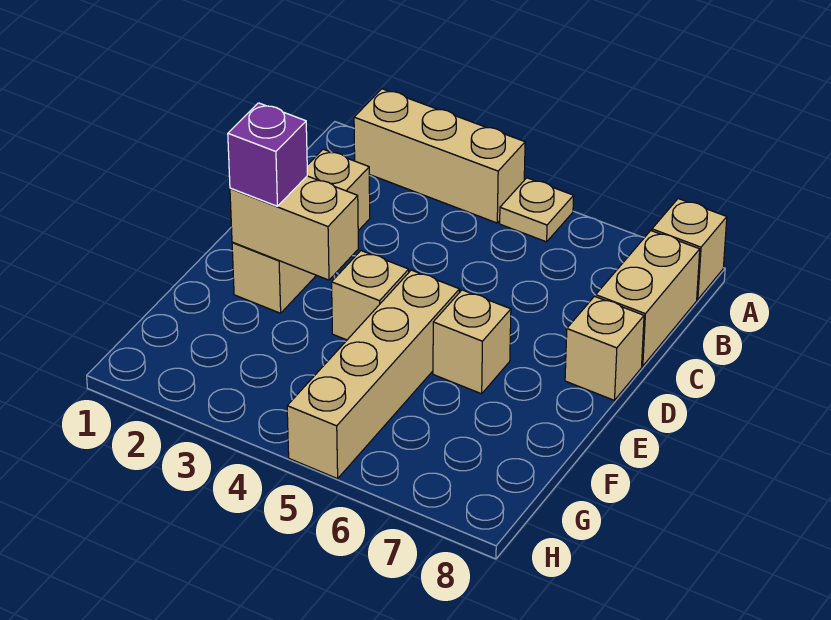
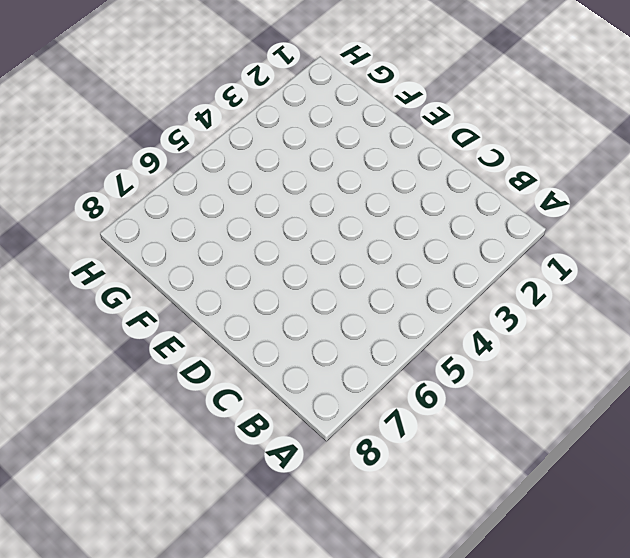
none -> tan 1x3 brick [354,89,525,223]
none -> tan 1x1 plate [500,178,574,242]

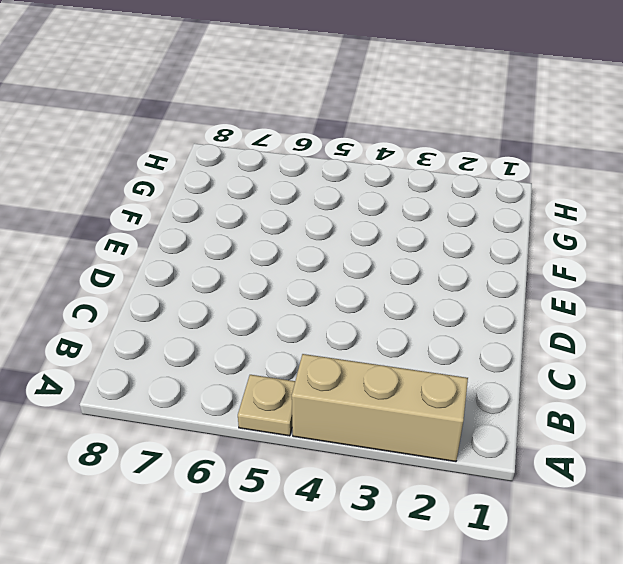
none -> tan 1x1 brick [652,199,727,299]
none -> tan 1x2 brick [596,231,700,366]

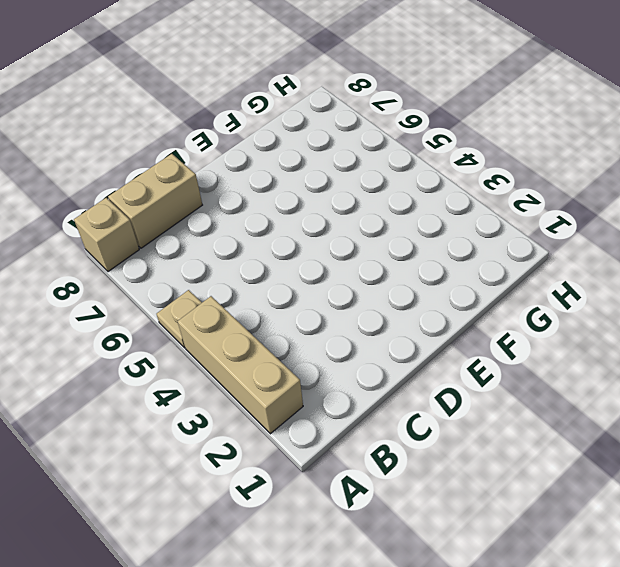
none -> tan 1x3 brick [232,149,370,313]
none -> tan 1x1 brick [565,296,644,400]

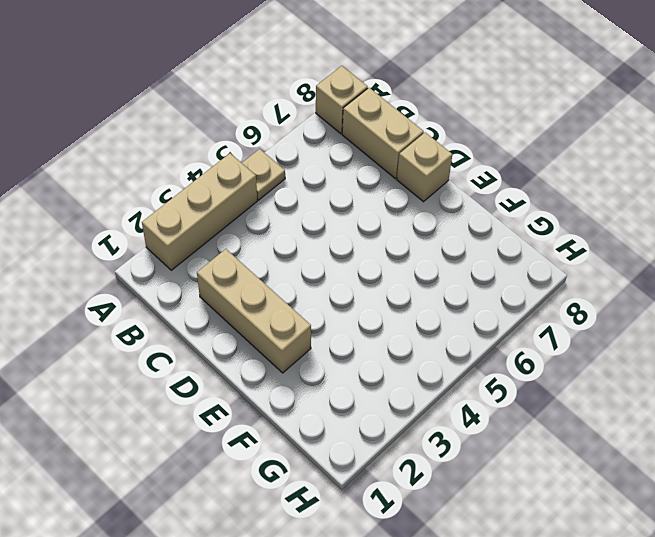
none -> tan 1x1 brick [332,251,409,340]
none -> tan 1x4 brick [287,270,460,479]

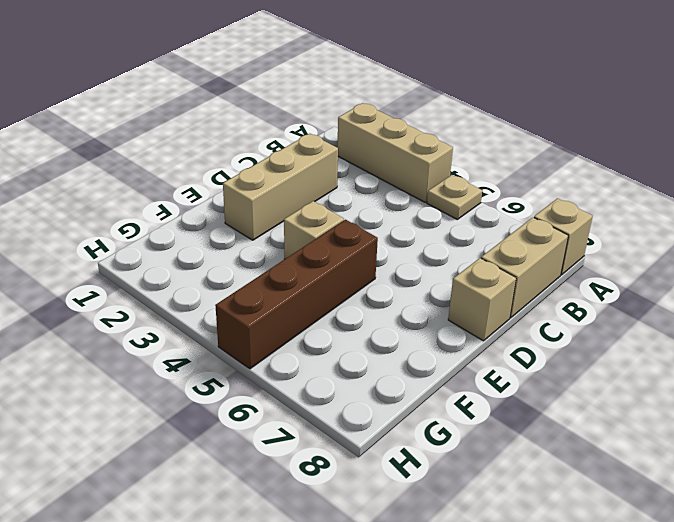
brown 1x4 brick [215,220,378,369] -> tan 1x4 brick [287,270,460,479]
none -> tan 1x1 brick [433,290,511,394]
none -> tan 1x2 brick [230,176,358,280]

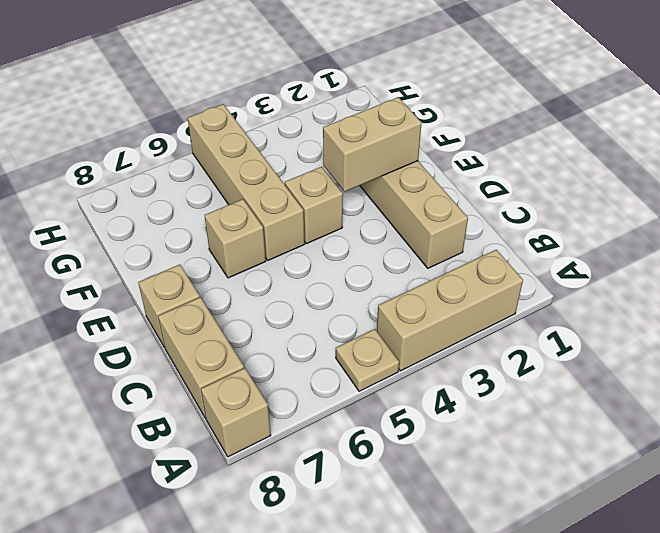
none -> purple 1x1 brick [228,103,307,206]

